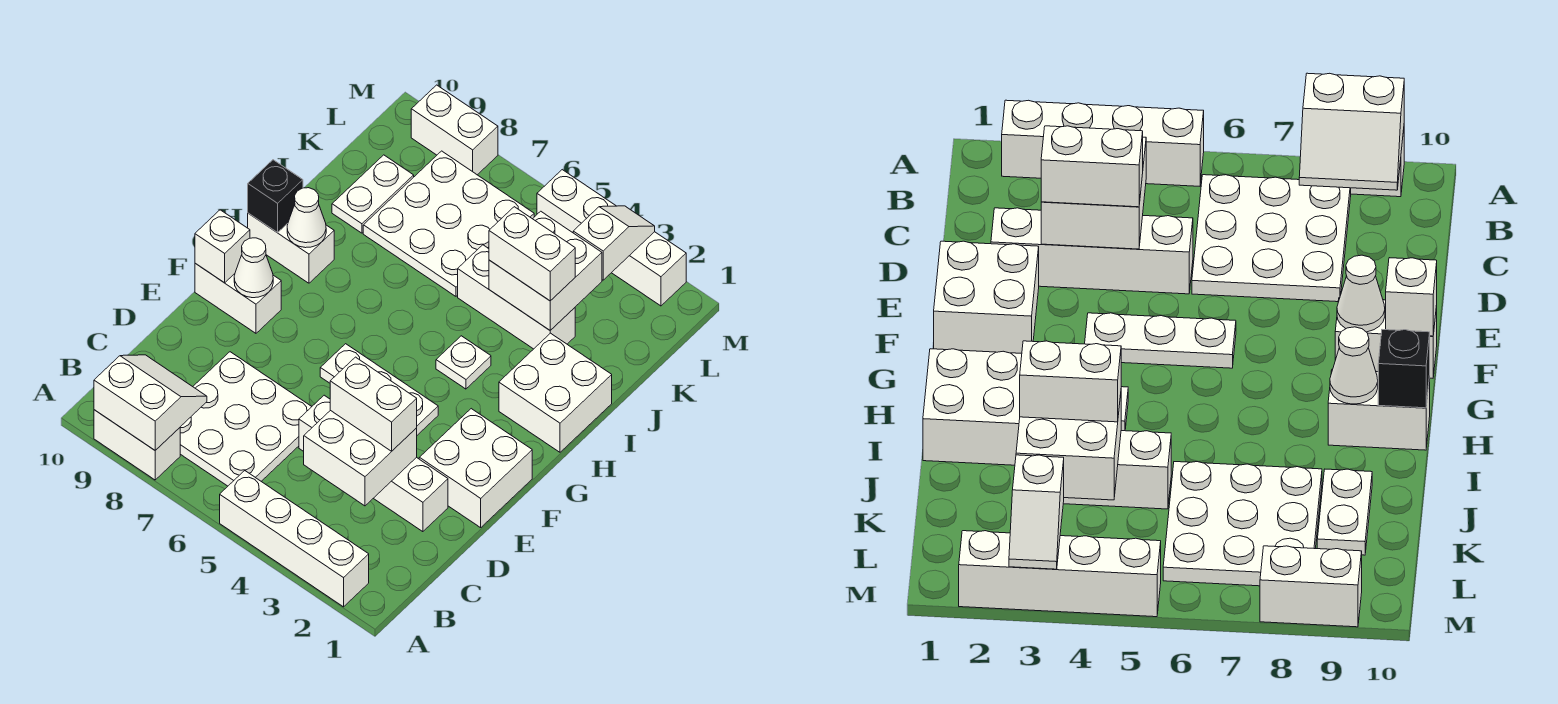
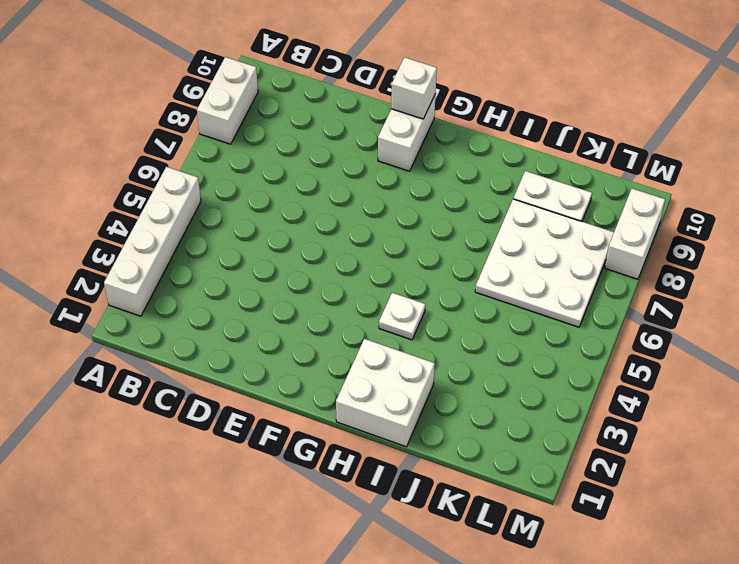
none -> white 3x3 plate [180,352,312,486]
none -> white 1x4 brick [299,395,448,532]
none -> white 2x2 brick [419,409,532,528]

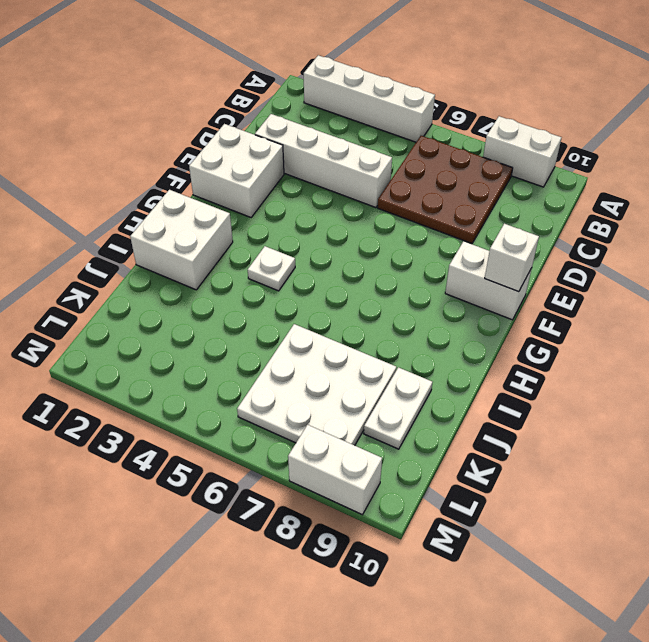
brown 3x3 plate [378,136,513,243] -> white 3x3 plate [180,352,312,486]
none -> white 1x3 plate [320,344,438,435]
none -> white 1x2 brick [248,213,334,283]
none -> white 1x3 brick [458,245,575,349]

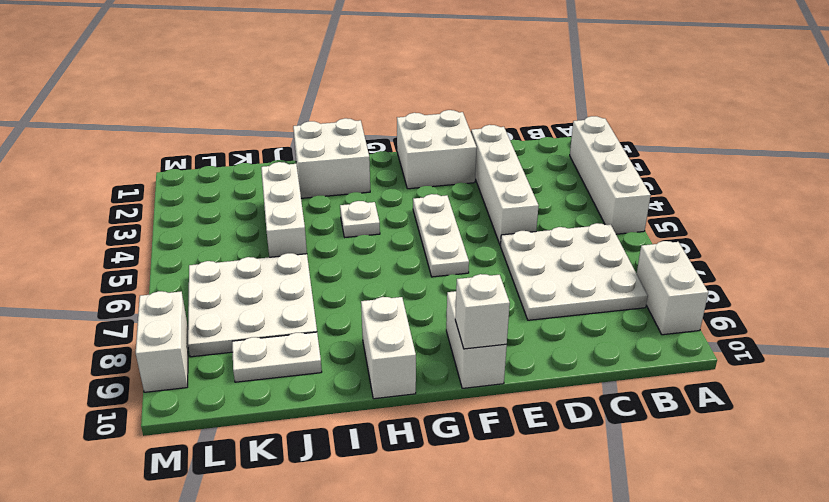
none -> white 1x4 brick [537,170,686,306]
none -> white 2x2 slope [94,355,207,450]
none -> white 2x2 brick [304,410,417,506]

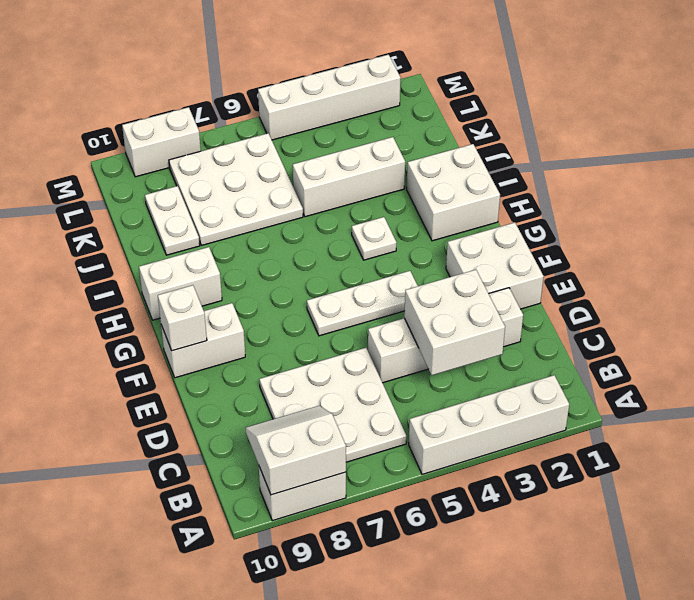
none -> white 1x1 cone [234,238,273,298]
none -> white 1x1 cone [287,188,326,248]
none -> black 1x1 brick [248,160,303,233]

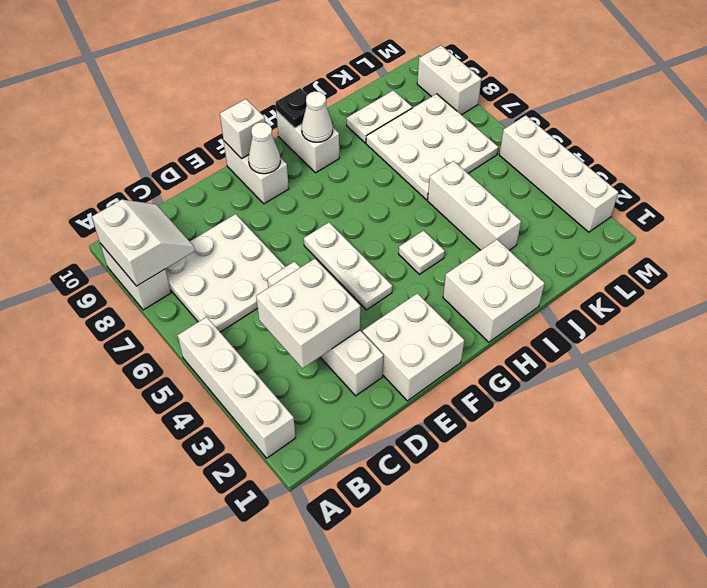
black 1x1 plate [276,88,307,128] -> black 1x1 brick [248,160,303,233]
none -> white 2x2 brick [489,211,602,330]
none -> white 1x2 slope [573,206,655,280]
none -> white 1x2 brick [330,357,417,451]

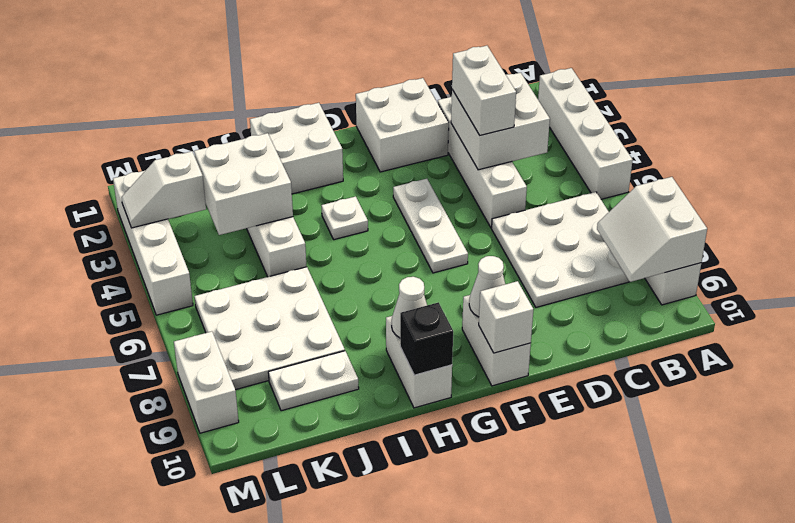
none -> white 1x2 brick [489,207,575,301]

